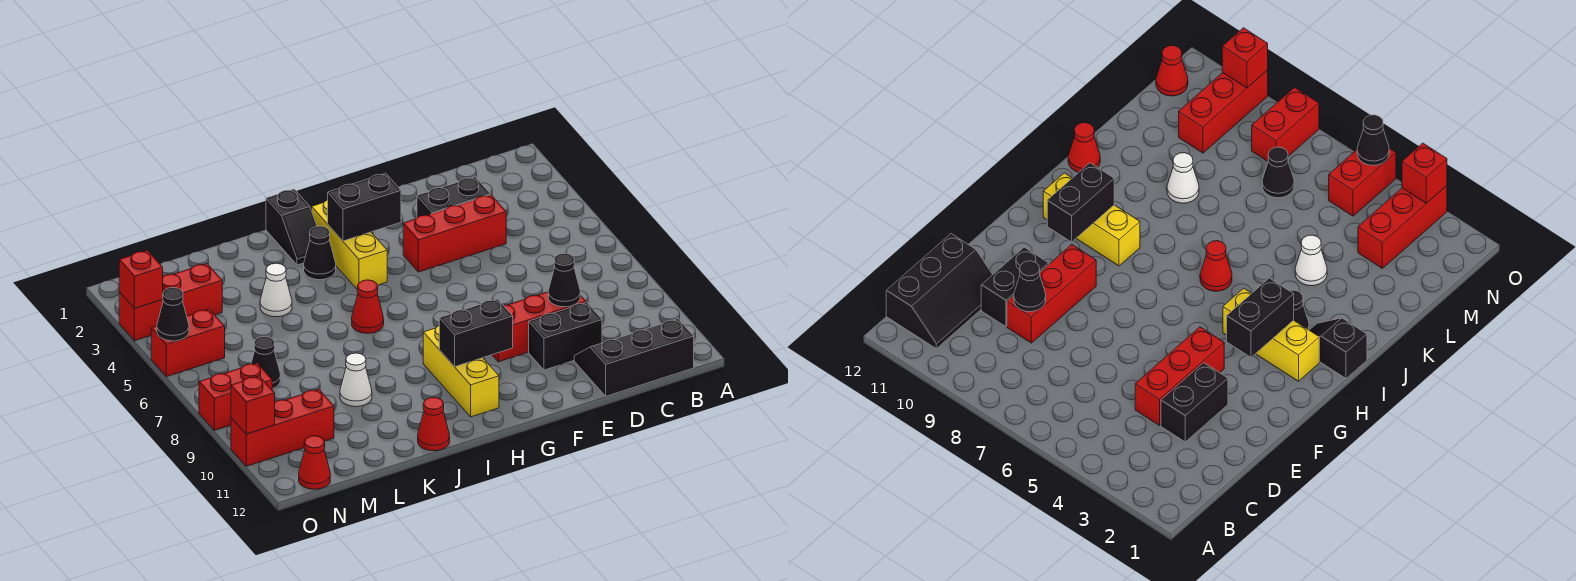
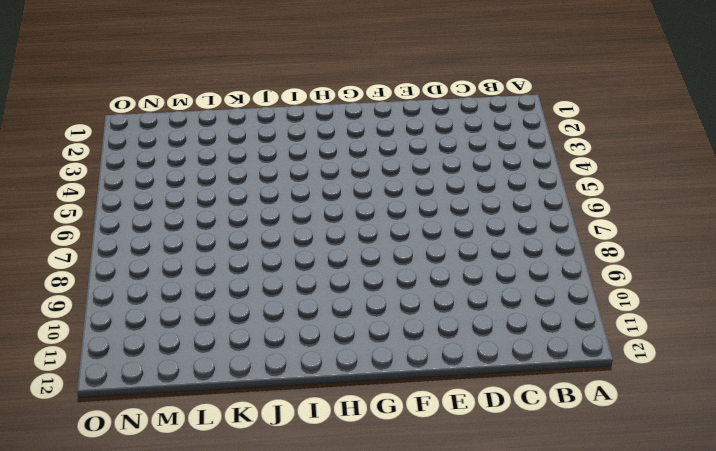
none -> black 2x3 slope [574,319,694,396]
none -> black 1x2 brick [417,177,490,217]
none -> red 1x3 brick [403,195,506,272]

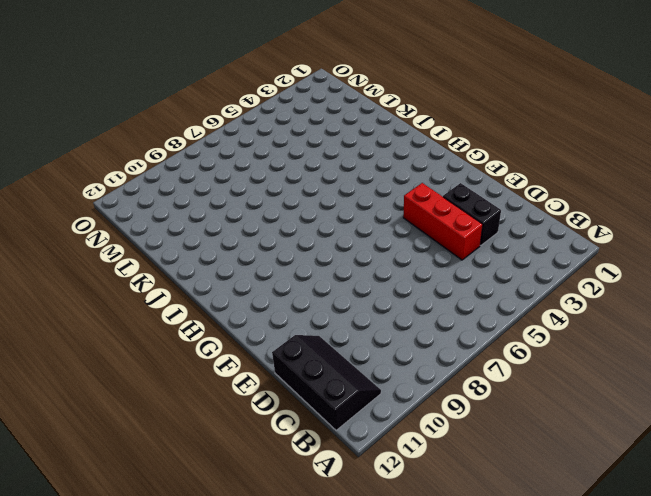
none -> red 1x3 brick [492,292,586,362]
none -> black 1x2 brick [529,302,602,370]
none -> yellow 1x3 brick [312,200,387,289]

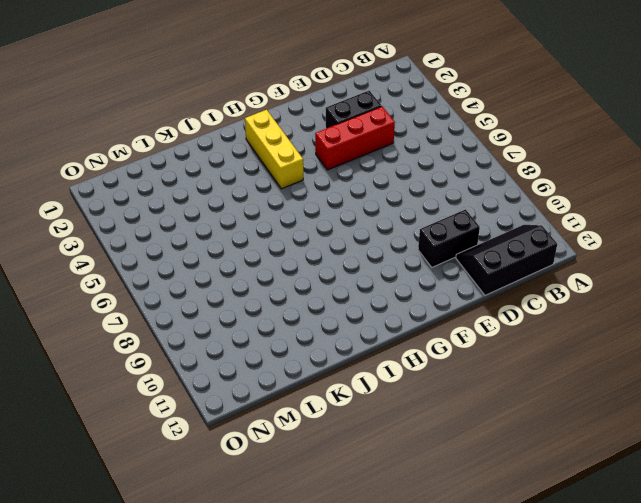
none -> red 1x3 brick [492,292,586,362]
none -> yellow 1x3 brick [423,326,499,417]
none -> black 1x2 slope [266,189,317,265]

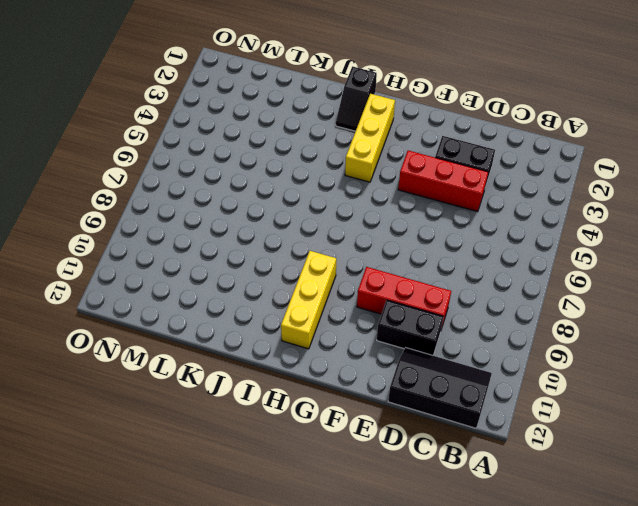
none -> black 1x1 cone [304,226,336,280]
none -> red 1x1 cone [352,280,384,333]
none -> red 1x1 cone [418,397,450,451]

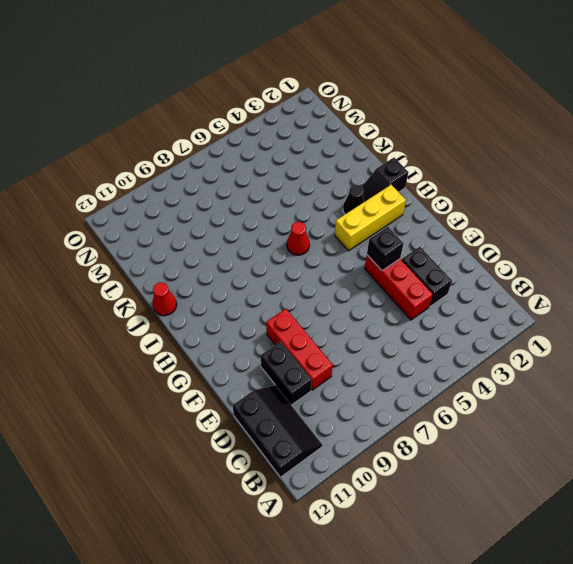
black 1x1 brick [367,227,404,270] -> none
none -> yellow 1x3 brick [423,326,499,417]
none -> white 1x1 cone [260,263,292,317]
none -> white 1x1 cone [340,353,372,407]

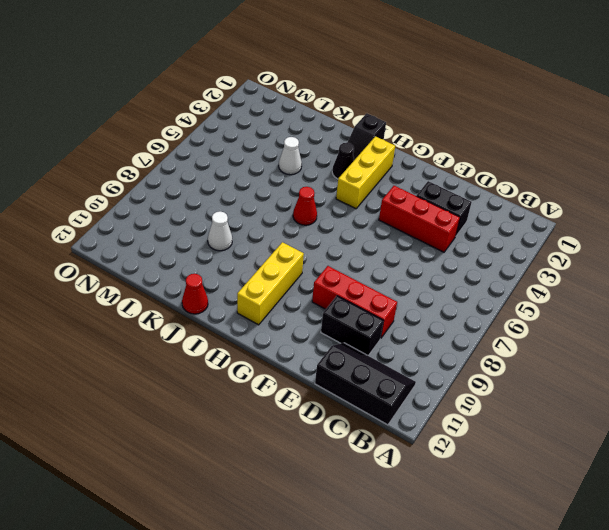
none -> red 1x3 brick [119,264,222,341]
none -> black 1x1 cone [251,336,280,389]
none -> red 1x3 brick [231,389,334,466]

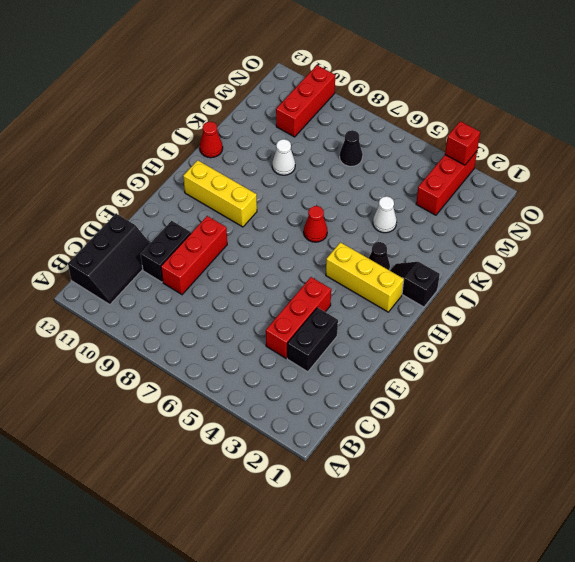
none -> red 1x2 brick [151,309,225,377]
none -> red 1x2 brick [199,363,272,430]
none -> red 1x1 cone [299,436,330,489]

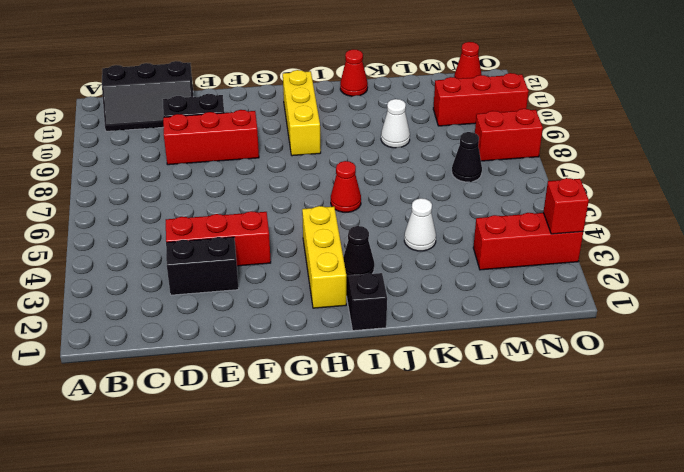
none -> red 1x2 brick [151,309,225,377]
none -> black 1x1 cone [548,253,580,307]
none -> black 1x2 brick [328,173,401,241]

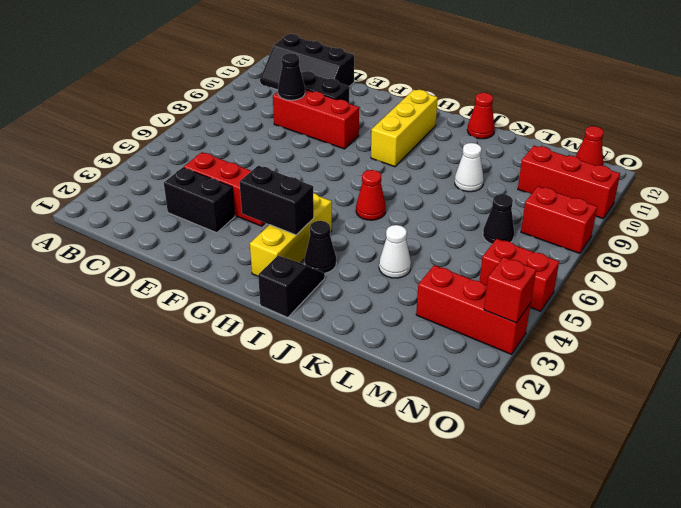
none -> black 1x2 brick [439,299,513,367]
none -> black 1x1 cone [157,287,189,341]
none -> red 1x1 brick [231,376,275,434]

